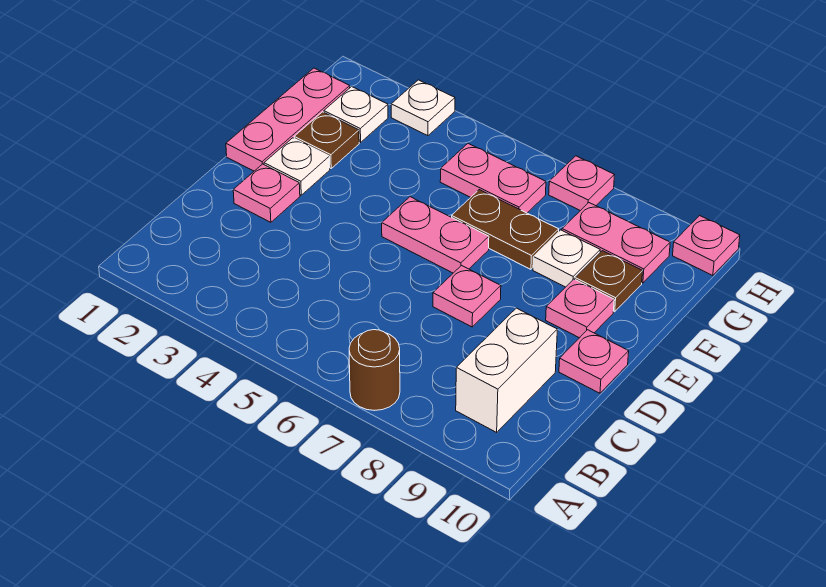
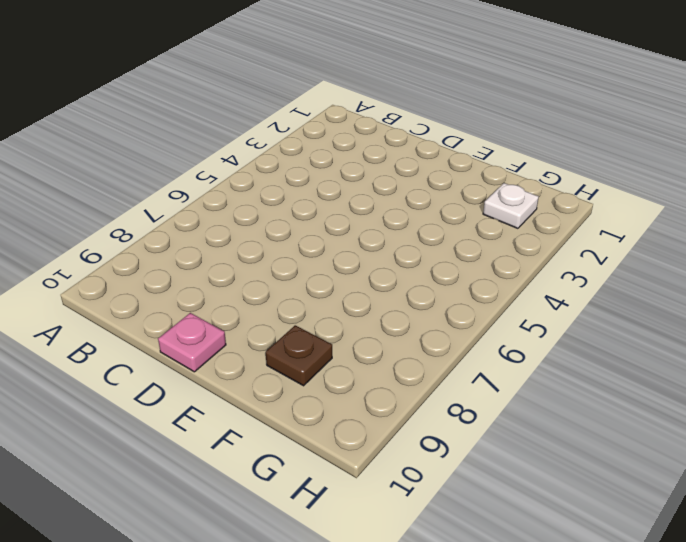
none -> brown 1x1 round brick [349,330,400,410]
none -> white 1x2 brick [456,308,557,432]
none -> pink 1x1 plate [233,164,300,222]

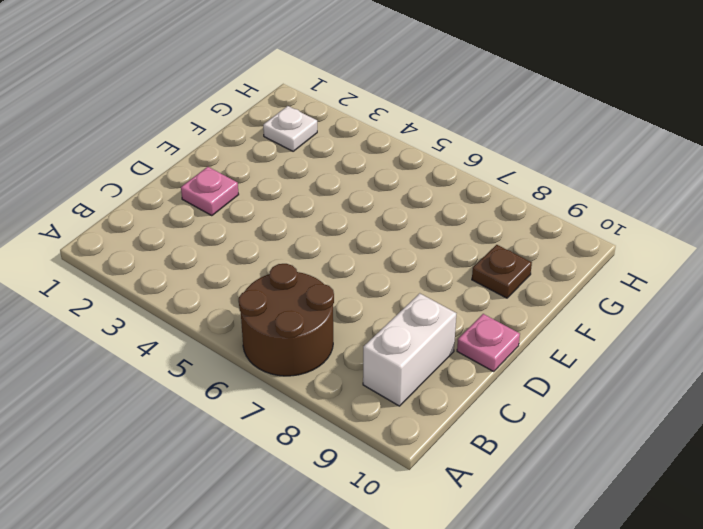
brown 2x2 round brick [239,264,334,376] -> brown 1x1 round brick [349,330,400,410]
none -> pink 1x1 plate [433,266,501,327]
none -> pink 1x3 plate [226,68,350,171]
none -> white 1x1 plate [264,138,330,195]

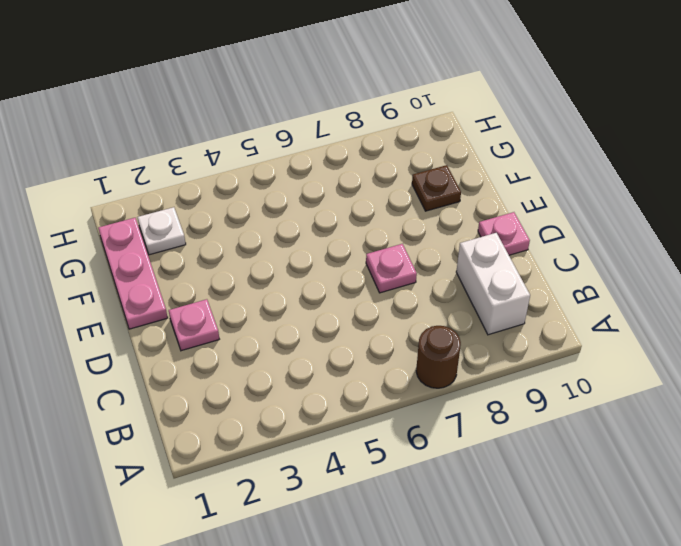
none -> white 1x1 plate [264,138,330,195]
none -> pink 1x2 plate [382,197,489,273]
none -> pink 1x1 plate [546,279,614,338]

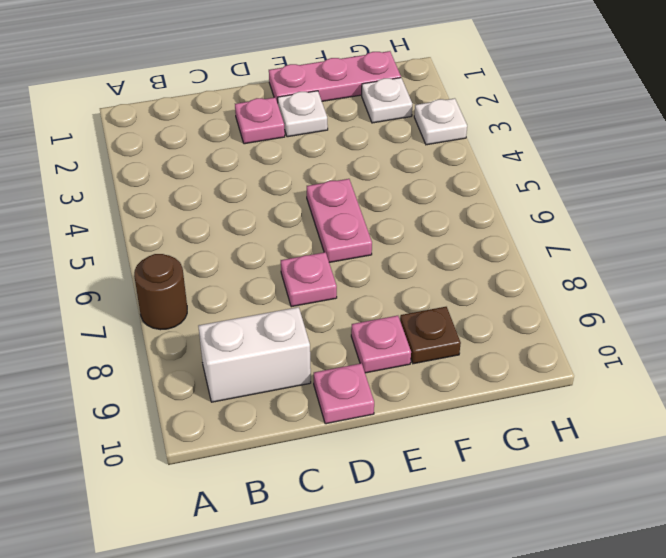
none -> brown 1x1 plate [294,112,359,168]
none -> brown 1x2 plate [452,190,559,269]
none -> white 1x1 plate [533,230,600,287]

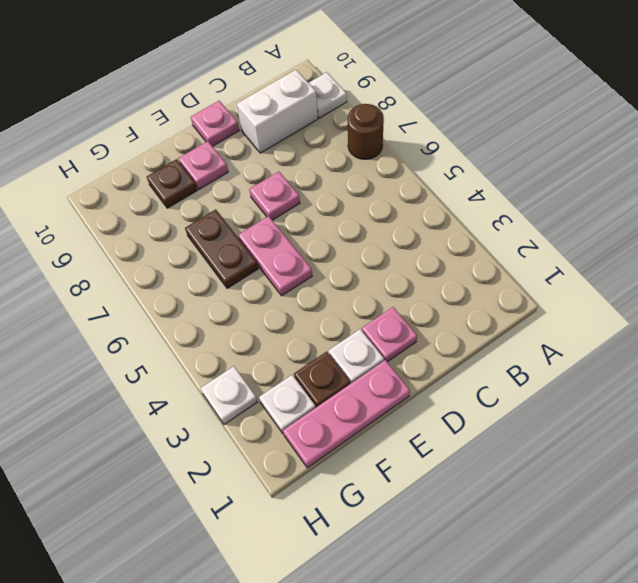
white 1x1 plate [309,72,347,118] -> white 1x1 plate moved to [533,230,600,287]
none -> pink 1x2 plate [440,144,546,213]
none -> pink 1x2 plate [562,203,670,283]
none -> pink 1x1 plate [549,156,614,211]

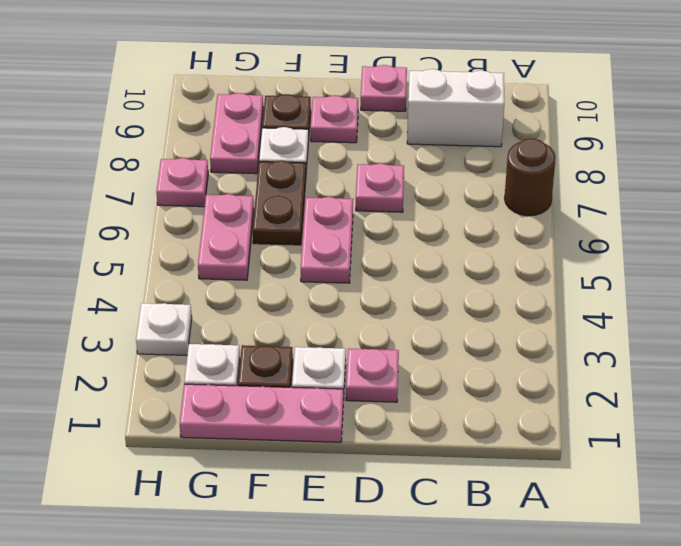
none -> pink 1x1 plate [673,216,740,276]

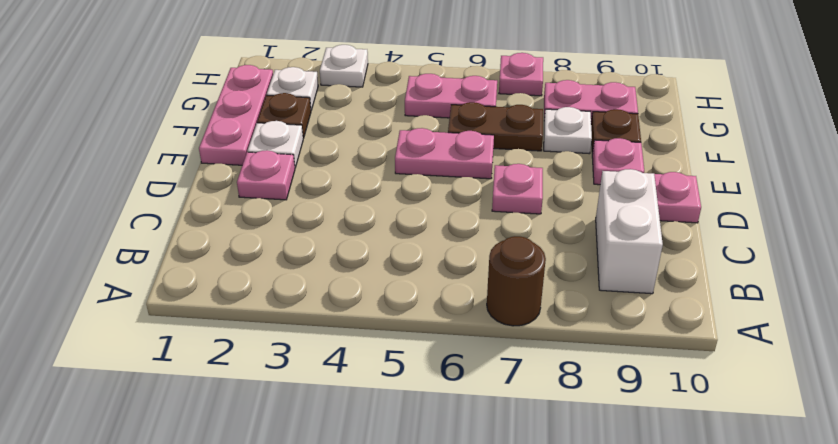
none -> pink 1x1 plate [673,216,740,276]

